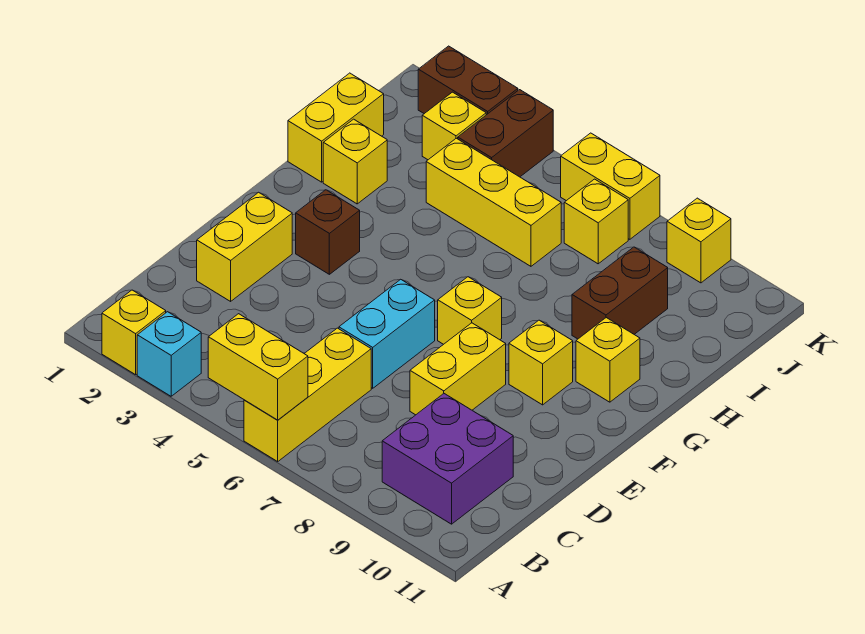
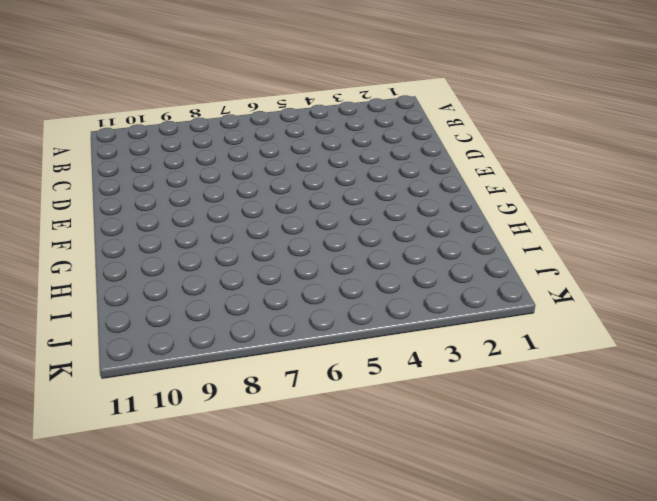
none -> yellow 1x1 brick [102,290,166,375]
none -> cyan 1x1 brick [137,312,201,396]
none -> yellow 1x3 brick [244,328,371,461]

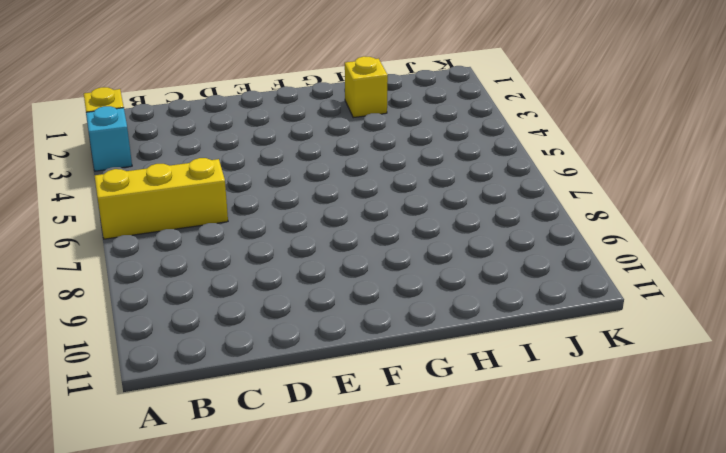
none -> purple 2x2 brick [382,394,513,524]
none -> yellow 1x2 brick [197,192,292,301]
none -> cyan 1x2 brick [339,279,435,388]

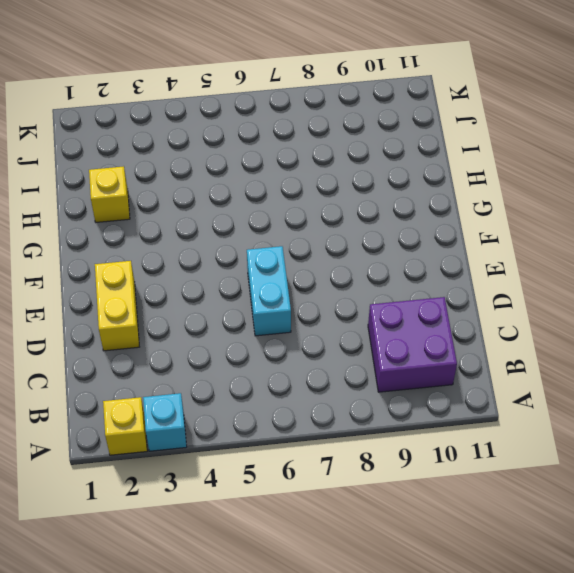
none -> yellow 1x3 brick [244,328,371,461]
none -> yellow 1x2 brick [410,323,506,415]
none -> brown 1x1 brick [296,190,360,274]

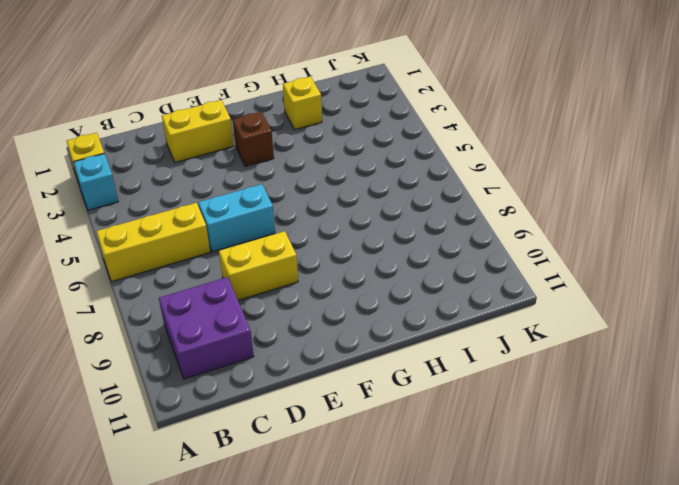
none -> yellow 1x1 brick [438,277,502,344]
none -> yellow 1x1 brick [509,320,573,405]
none -> yellow 1x1 brick [576,318,640,402]

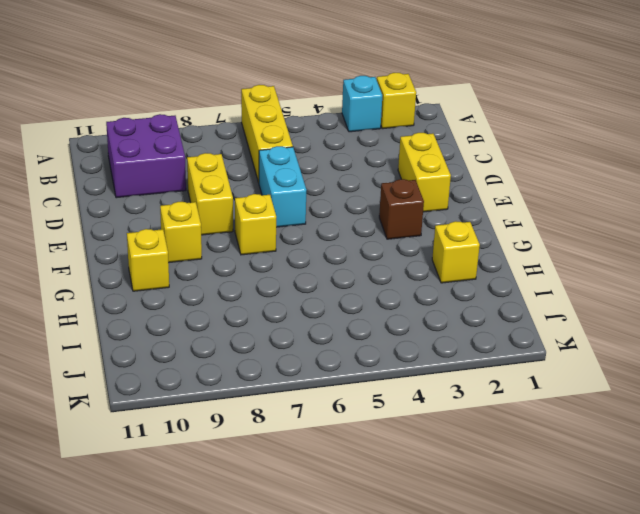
none -> yellow 1x2 brick [288,73,384,182]
none -> brown 1x2 brick [572,247,668,339]
none -> yellow 1x3 brick [426,138,561,266]

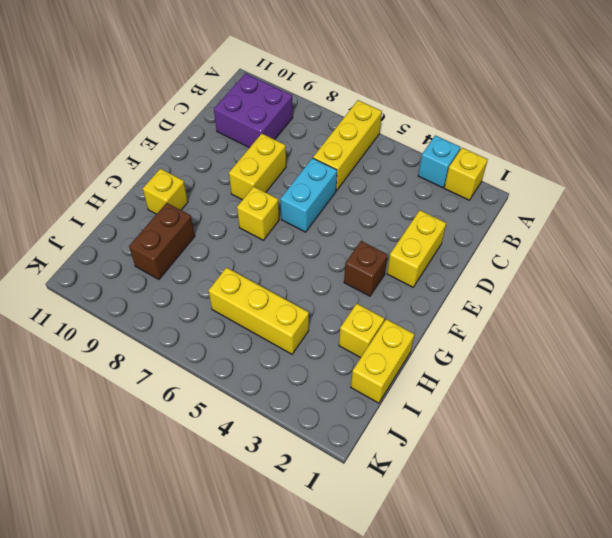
none -> yellow 1x1 brick [509,320,573,405]
none -> yellow 1x1 brick [422,92,486,160]
none -> brown 1x2 brick [458,90,553,177]

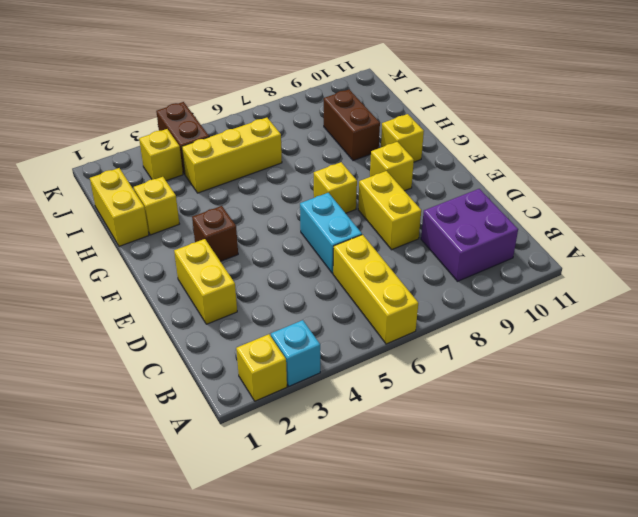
none -> yellow 1x1 brick [564,179,628,264]
none -> brown 1x2 brick [418,46,518,115]
none -> yellow 1x2 brick [561,133,660,239]

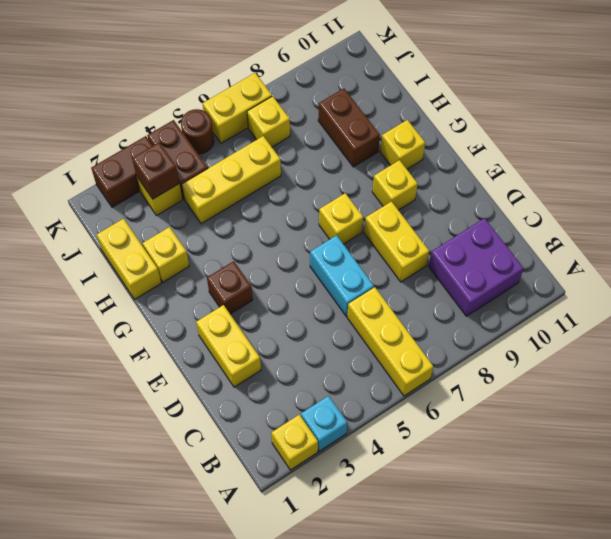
brown 1x1 brick [132,142,179,199] -> none
brown 1x1 round brick [181,109,214,154] -> none
none -> yellow 1x1 brick [667,198,731,283]
none -> yellow 1x2 brick [208,314,308,420]

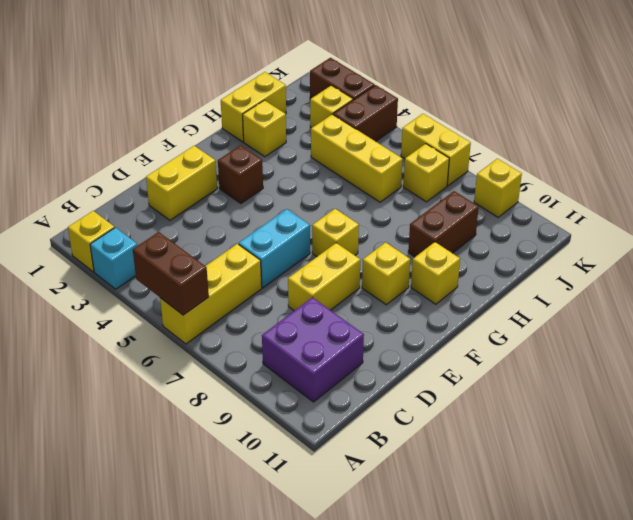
brown 1x2 brick [133,232,209,315] -> yellow 1x2 brick [208,314,308,420]

